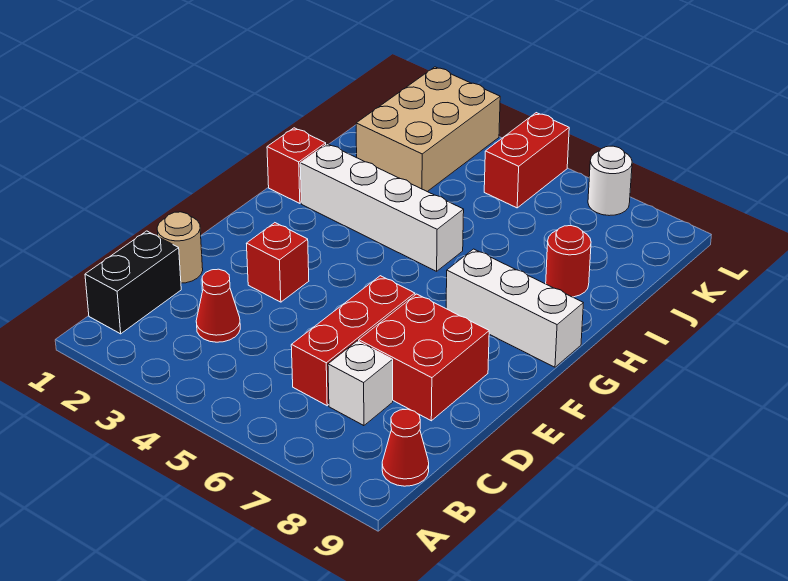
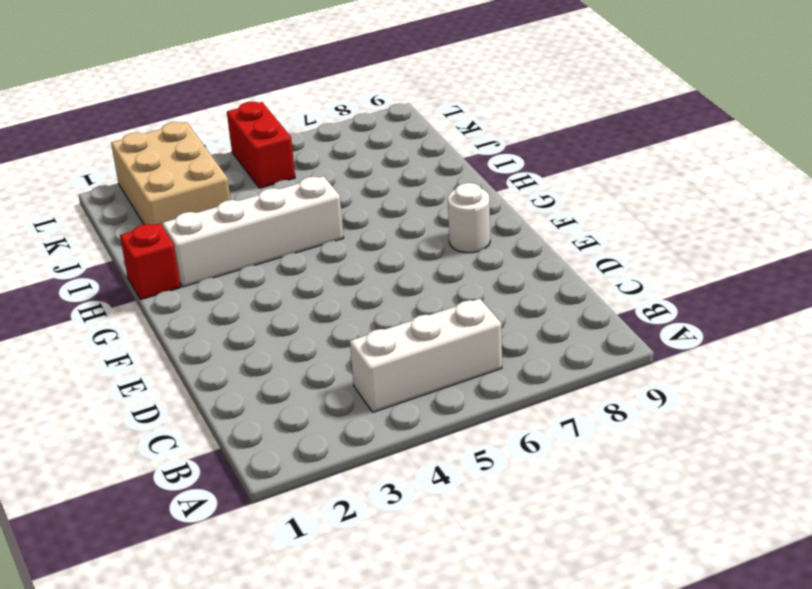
white 1x3 brick [350,299,502,412] -> white 1x3 brick moved to [446,249,583,367]
white 1x1 round brick [448,183,490,253] -> white 1x1 round brick moved to [588,146,632,216]
none -> black 1x2 brick [85,231,181,334]
none -> red 1x1 cone [382,409,429,486]
none -> red 1x1 cone [196,269,240,342]

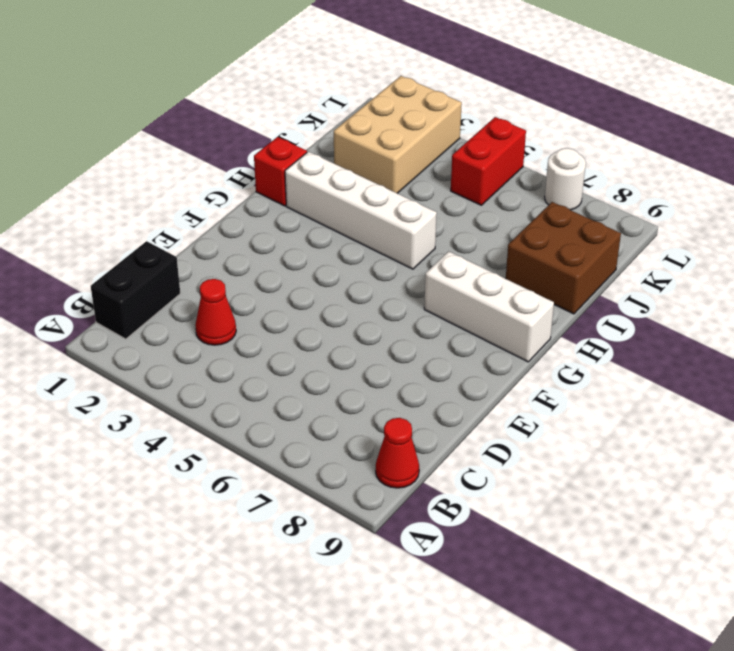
brown 2x2 brick [506,202,621,314] -> red 1x1 round brick [546,226,591,297]
none -> red 1x3 brick [291,276,415,406]
none -> white 1x1 brick [328,341,393,426]
none -> tan 1x1 round brick [157,212,203,283]

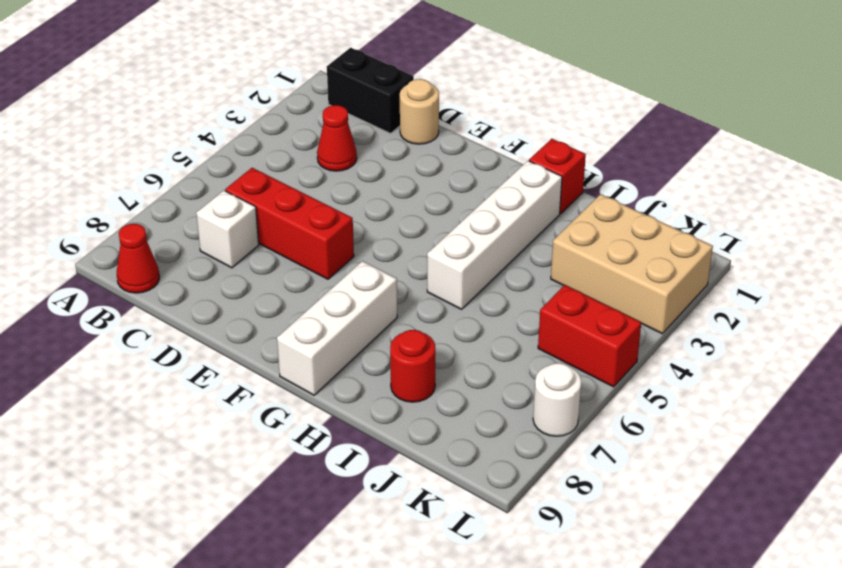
none -> red 2x2 brick [359,294,489,421]
none -> red 1x1 brick [246,223,309,302]

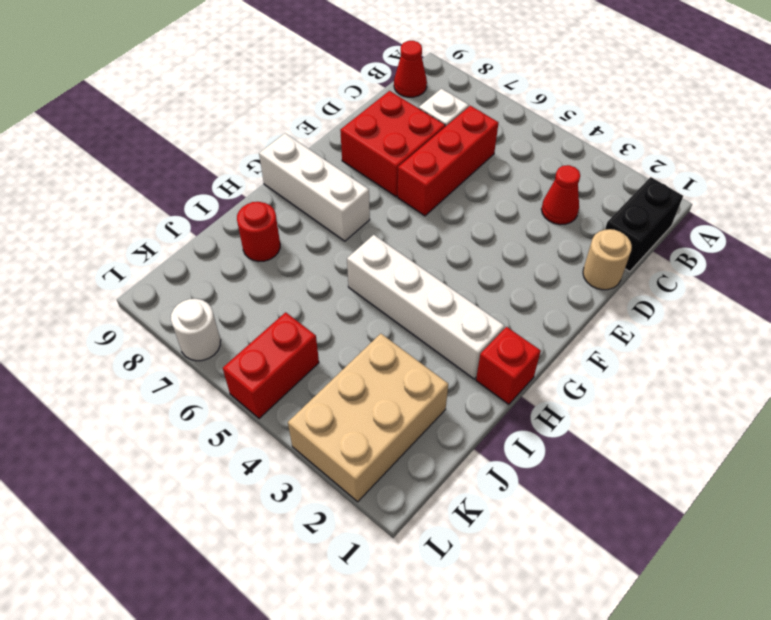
none -> red 1x1 brick [246,223,309,302]

